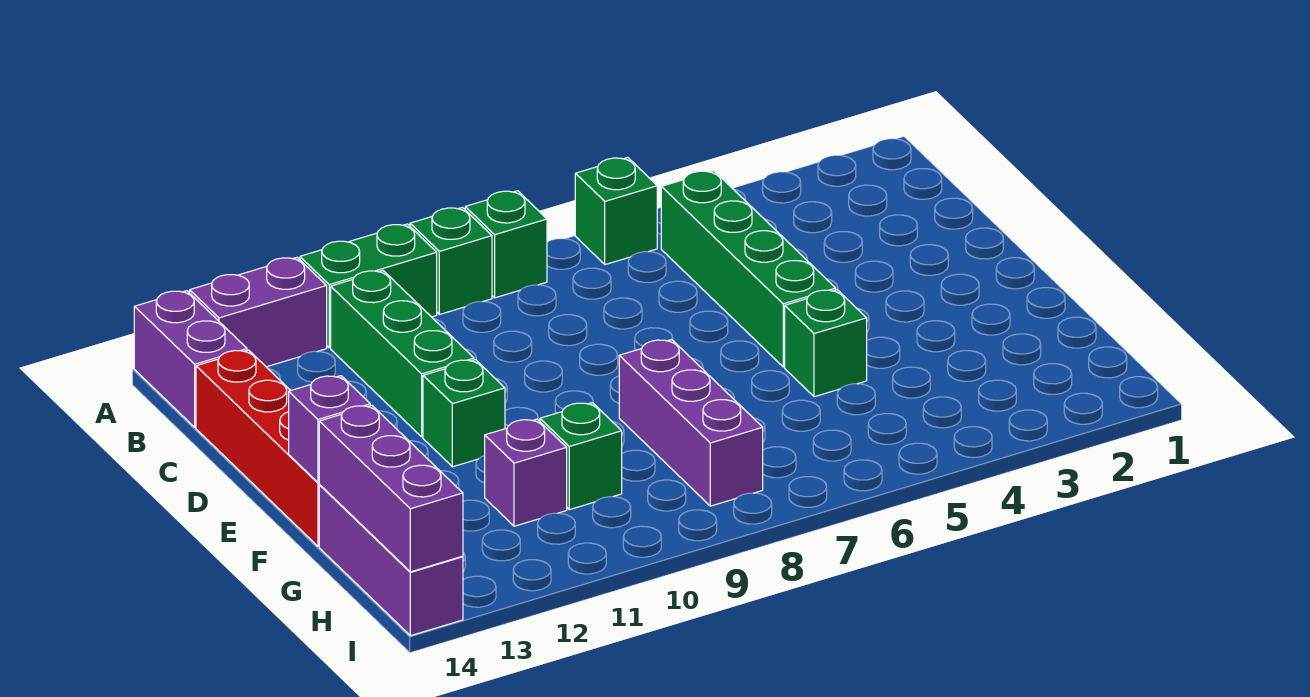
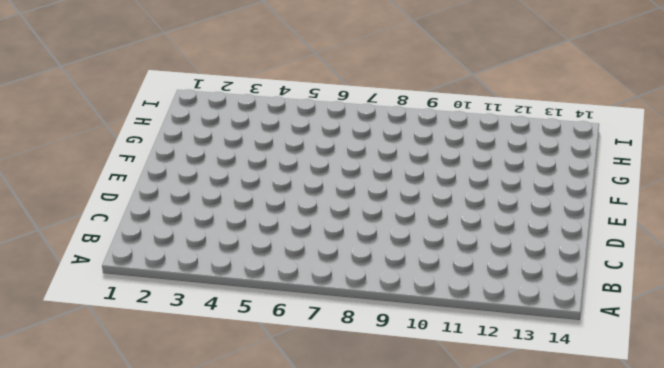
none -> green 1x1 brick [575,158,657,265]
none -> green 1x1 brick [465,191,547,298]
none -> green 1x1 brick [410,207,492,315]

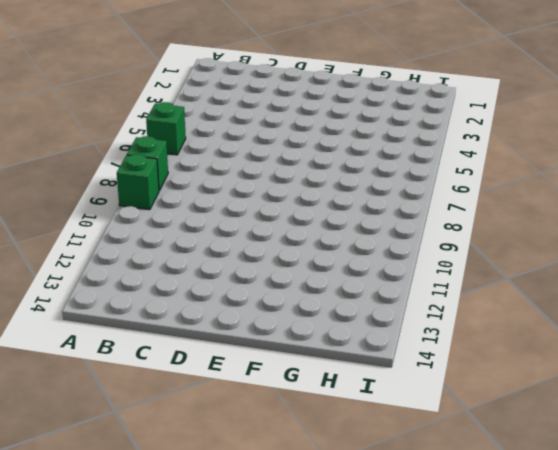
none -> green 1x2 brick [300,224,437,348]
none -> purple 1x2 brick [190,257,327,367]
none -> purple 1x2 brick [134,291,247,427]

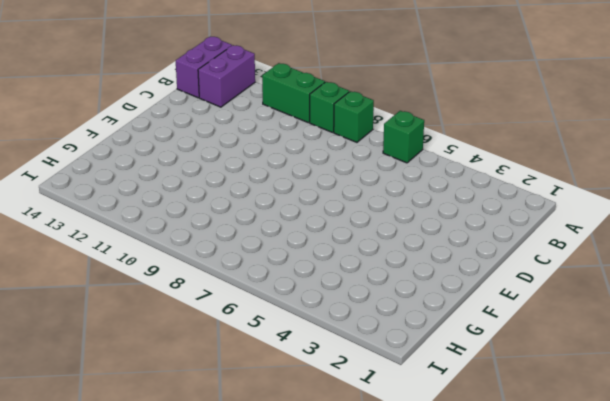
purple 1x2 brick [198,45,255,107] -> purple 1x2 brick turned to [190,257,327,367]
none -> green 1x4 brick [661,171,836,367]
none -> green 1x3 brick [331,271,474,437]
none -> red 1x4 brick [196,350,320,546]

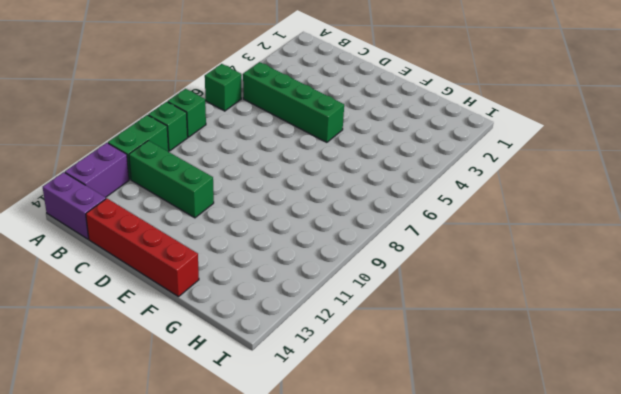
none -> green 1x1 brick [423,360,505,467]
none -> green 1x1 brick [785,290,867,397]
none -> purple 1x3 brick [619,340,763,506]

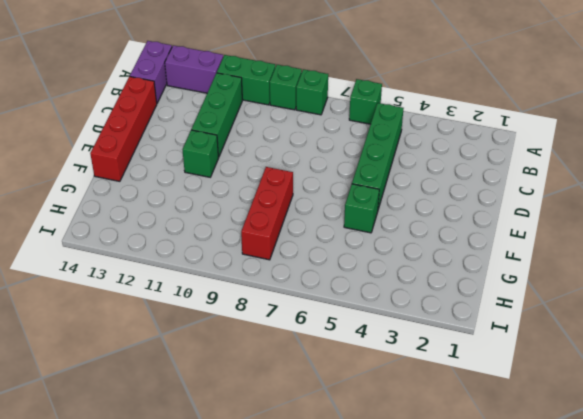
red 1x3 brick [241,167,293,260] -> purple 1x3 brick [619,340,763,506]
none -> green 1x1 brick [540,403,622,510]
none -> purple 1x1 brick [485,419,567,526]
none -> purple 1x3 brick [319,485,463,636]

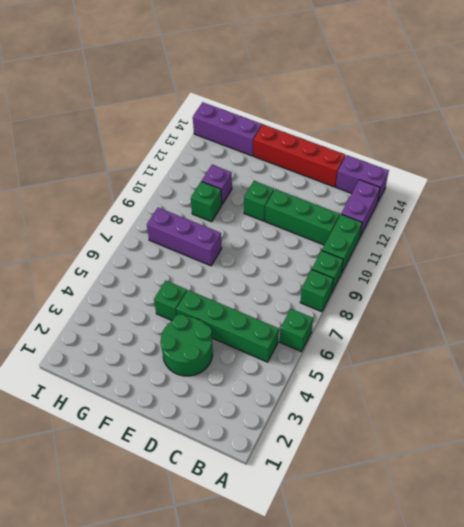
green 2x2 round brick [160,314,213,376] -> none
none -> purple 1x1 brick [289,376,370,483]
none -> purple 1x3 brick [319,405,463,572]

